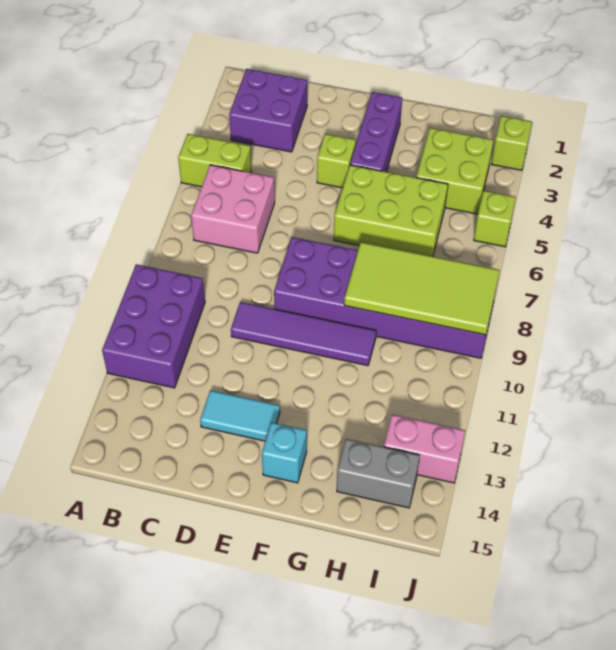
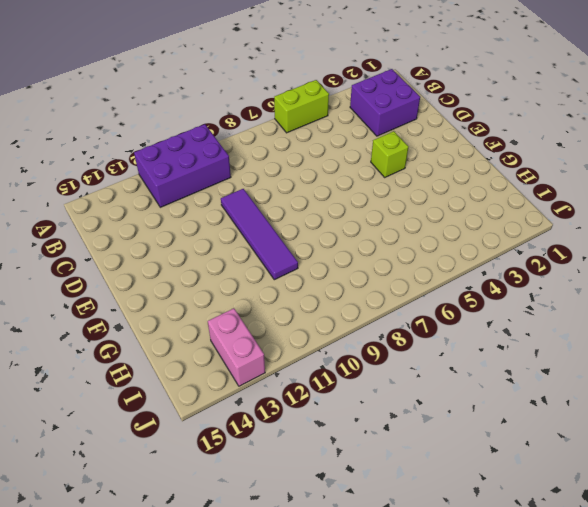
lime 1x2 brick [274,80,329,133] -> lime 1x2 brick turned to [178,134,252,187]
none -> pink 2x2 brick [191,165,275,253]
none -> cyan 1x2 tile [200,390,280,441]
none -> purple 2x6 brick [274,237,497,358]

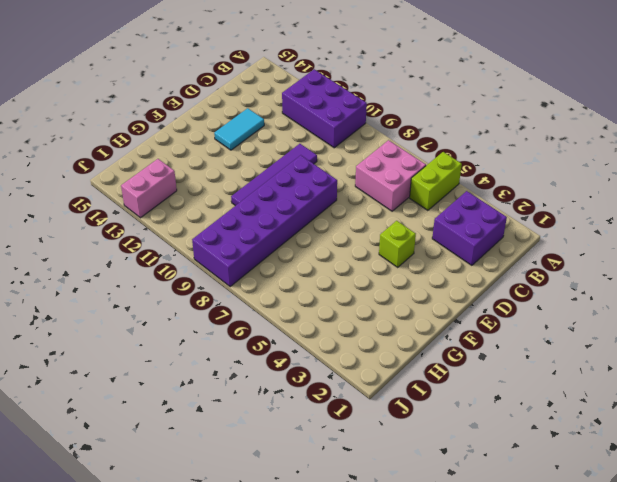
none -> purple 1x3 brick [350,92,402,172]
none -> lime 2x3 brick [334,165,448,256]
none -> cyan 1x1 brick [262,422,307,483]

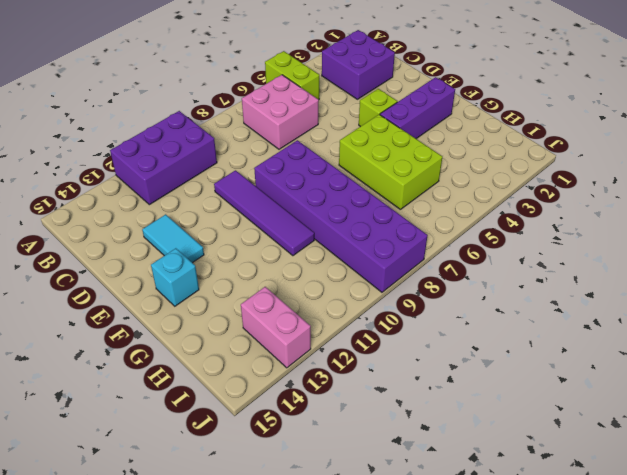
none -> lime 2x2 brick [416,128,494,214]
none -> grey 1x2 brick [337,439,420,508]
none -> lime 1x1 brick [491,116,532,170]

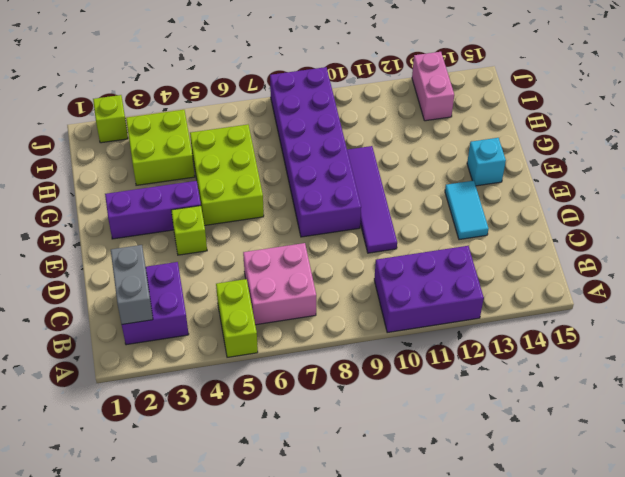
grey 1x2 brick [111,245,153,324] -> grey 1x2 brick moved to [337,439,420,508]
none -> lime 1x1 brick [474,191,516,247]
none -> lime 2x4 tile [344,242,500,335]

